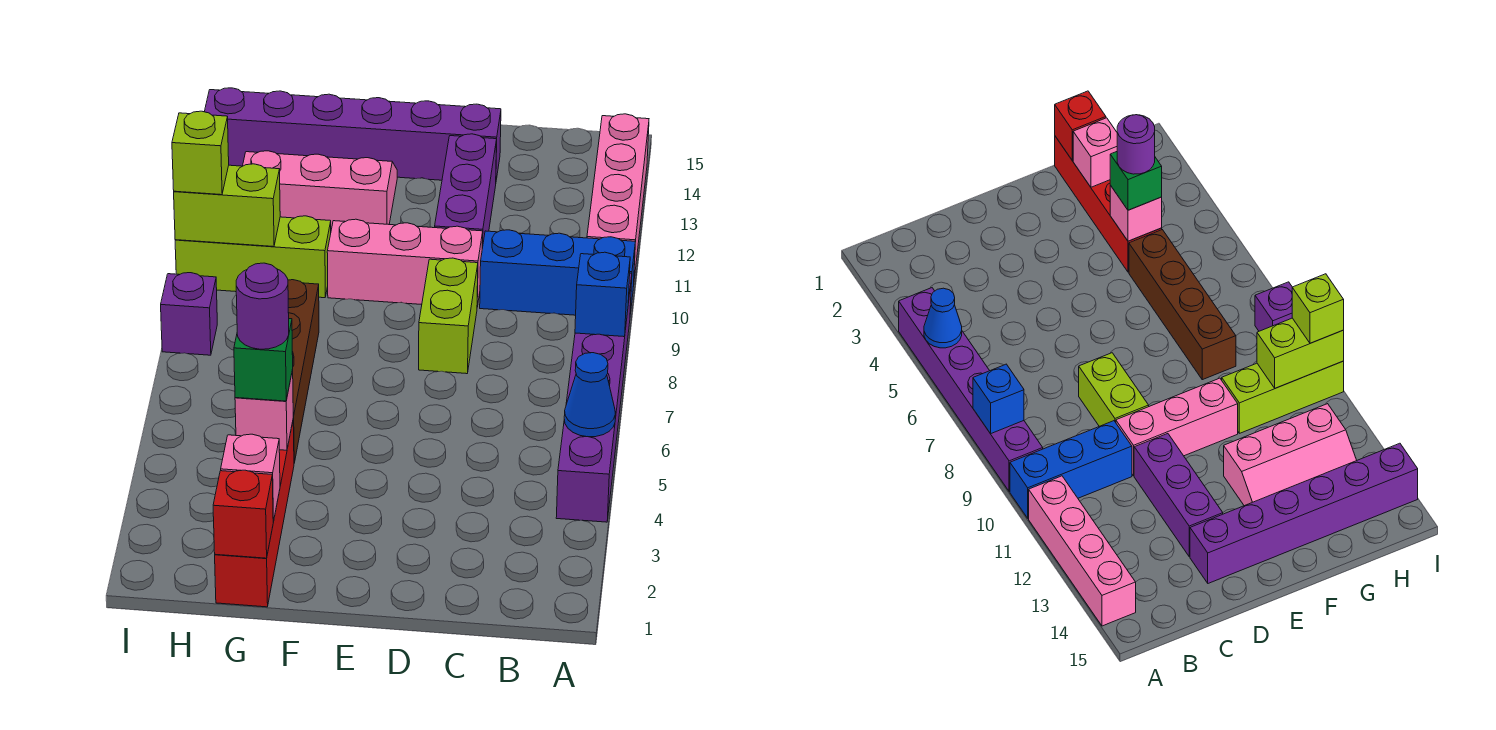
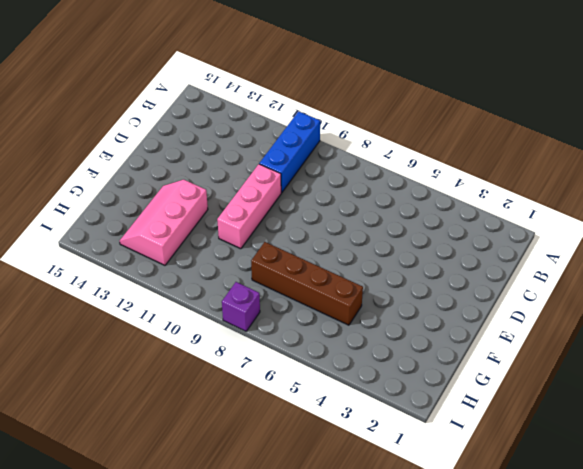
none -> purple 1x6 brick [556,273,632,522]
none -> pink 1x4 brick [587,114,649,287]
none -> lime 1x2 brick [419,258,478,374]

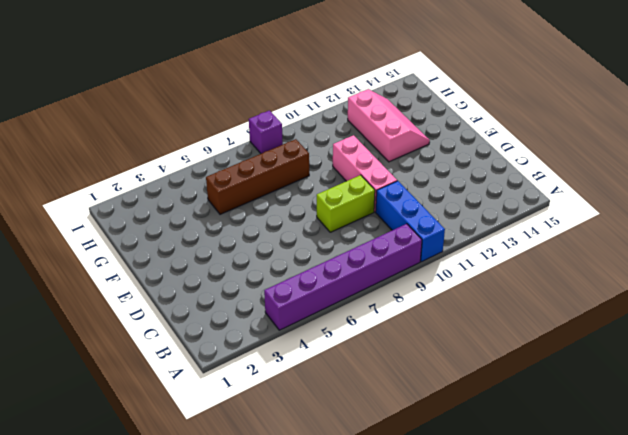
none -> pink 1x4 brick [587,114,649,287]
none -> purple 1x3 brick [435,134,497,248]
none -> purple 1x6 brick [204,88,501,180]

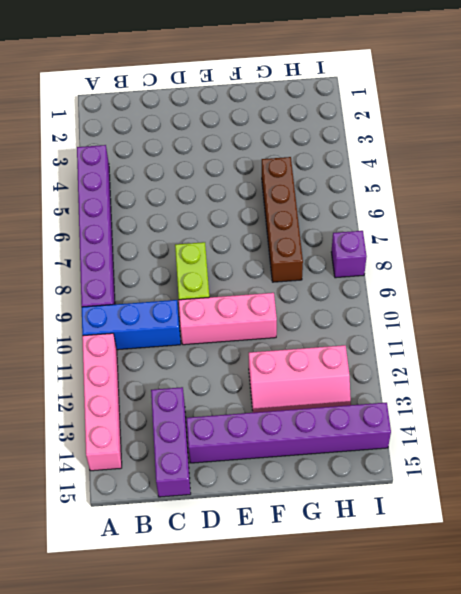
purple 1x3 brick [151,387,191,497] -> purple 1x3 brick moved to [435,134,497,248]
none -> red 1x4 brick [215,422,294,607]
none -> lime 1x3 brick [175,216,331,298]
none -> blue 1x1 cone [564,353,615,437]

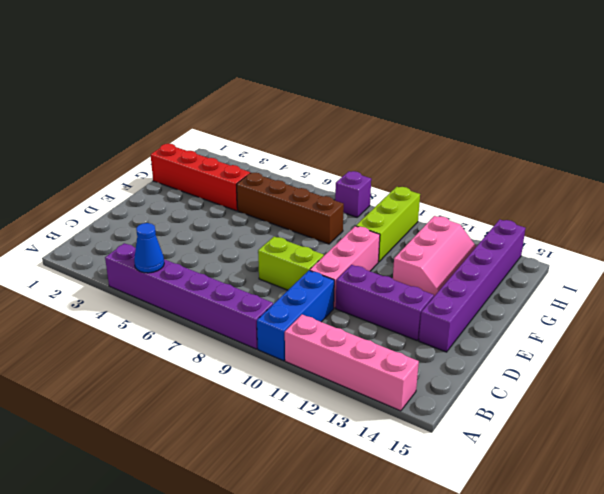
none -> blue 1x1 brick [575,252,630,337]
none -> red 1x1 brick [213,470,273,558]
none -> pink 1x1 brick [221,434,280,521]

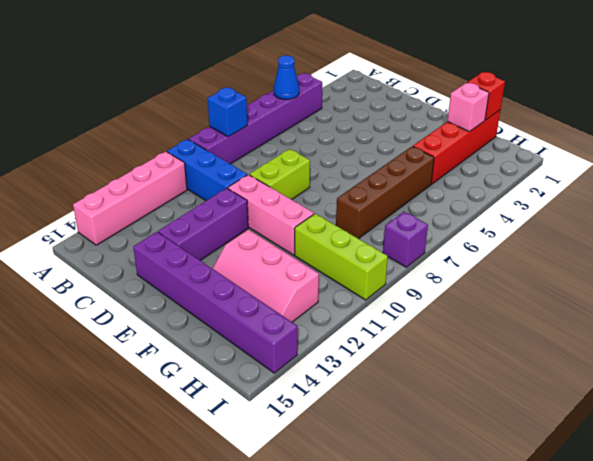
none -> pink 1x1 brick [235,370,293,450]
none -> lime 1x2 brick [174,164,280,247]
none -> green 1x1 brick [234,319,293,401]

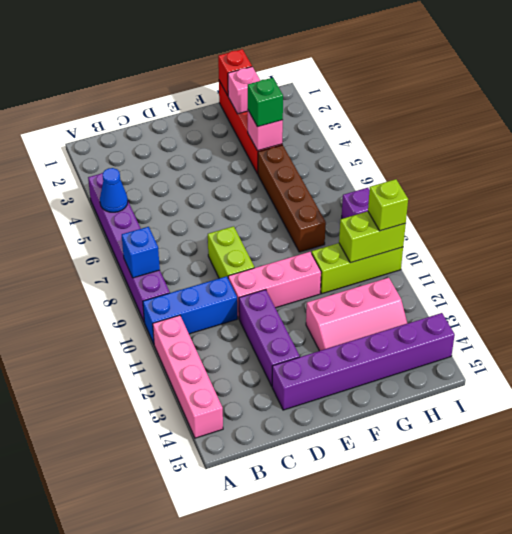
none -> purple 1x1 round brick [236,263,289,349]

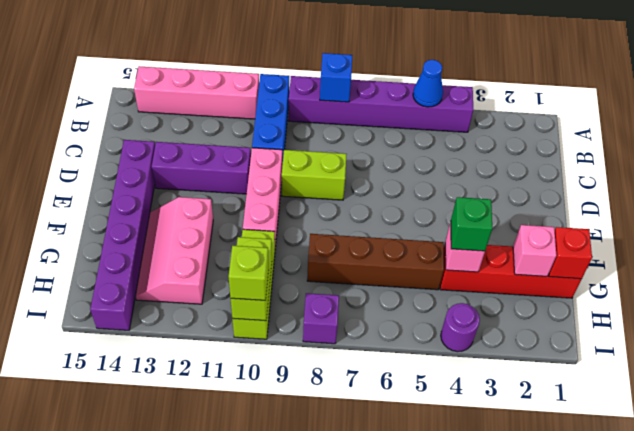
purple 1x1 round brick [441,303,480,352] -> purple 1x1 round brick moved to [236,263,289,349]

